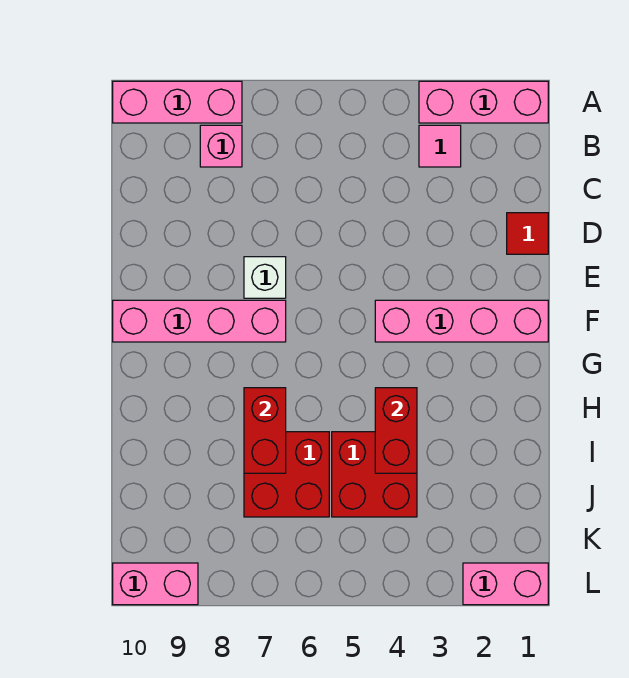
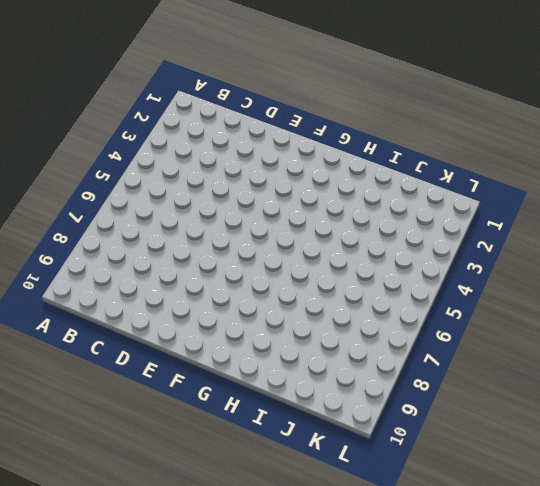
none -> pink 1x3 brick [419,81,548,123]
none -> pink 1x3 brick [113,81,242,123]
none -> pink 1x1 tile [419,125,461,167]

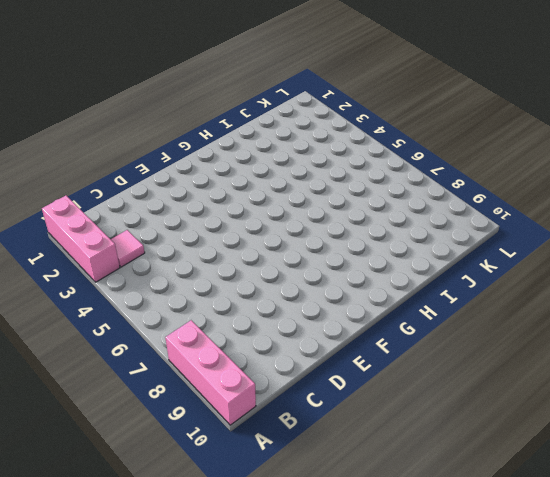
none -> pink 1x1 brick [200,125,242,167]
none -> red 1x1 tile [507,213,548,254]
none -> white 1x1 brick [244,257,286,298]

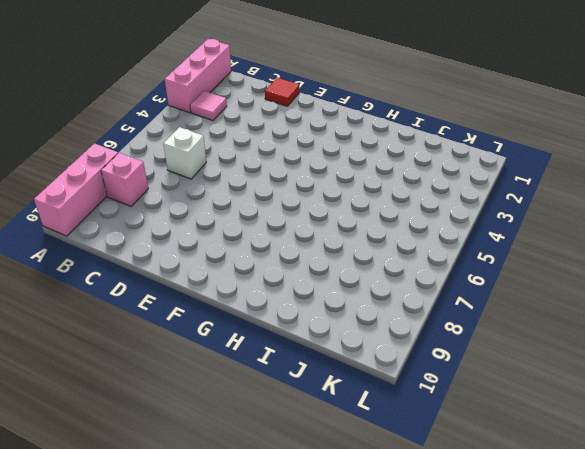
white 1x1 brick [163,127,206,179] -> white 1x1 brick moved to [244,257,286,298]
none -> pink 1x4 brick [375,300,548,342]
none -> pink 1x4 brick [113,300,286,342]
none -> red 2x2 brick [332,432,417,517]

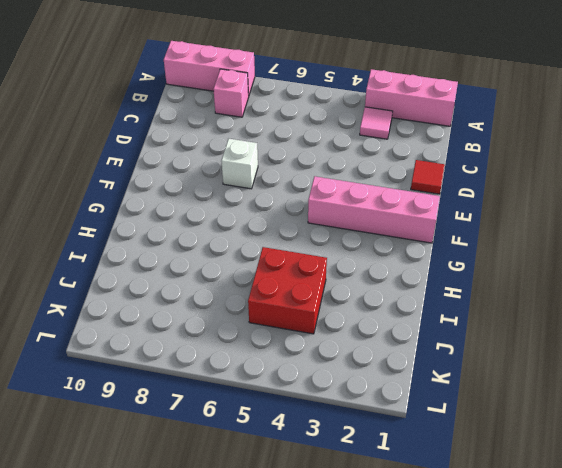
none -> pink 1x4 brick [113,300,286,342]
none -> red 2x2 brick [244,432,329,517]
none -> pink 1x2 brick [463,563,548,605]

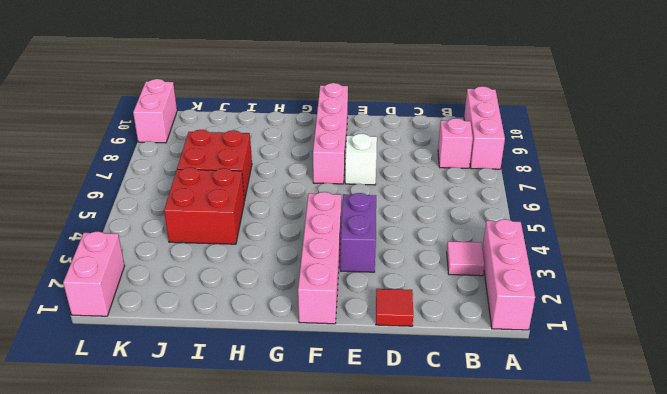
purple 1x2 brick [340,193,376,272] -> none
none -> red 1x2 brick [375,388,417,473]
none -> red 1x2 brick [244,388,286,473]

